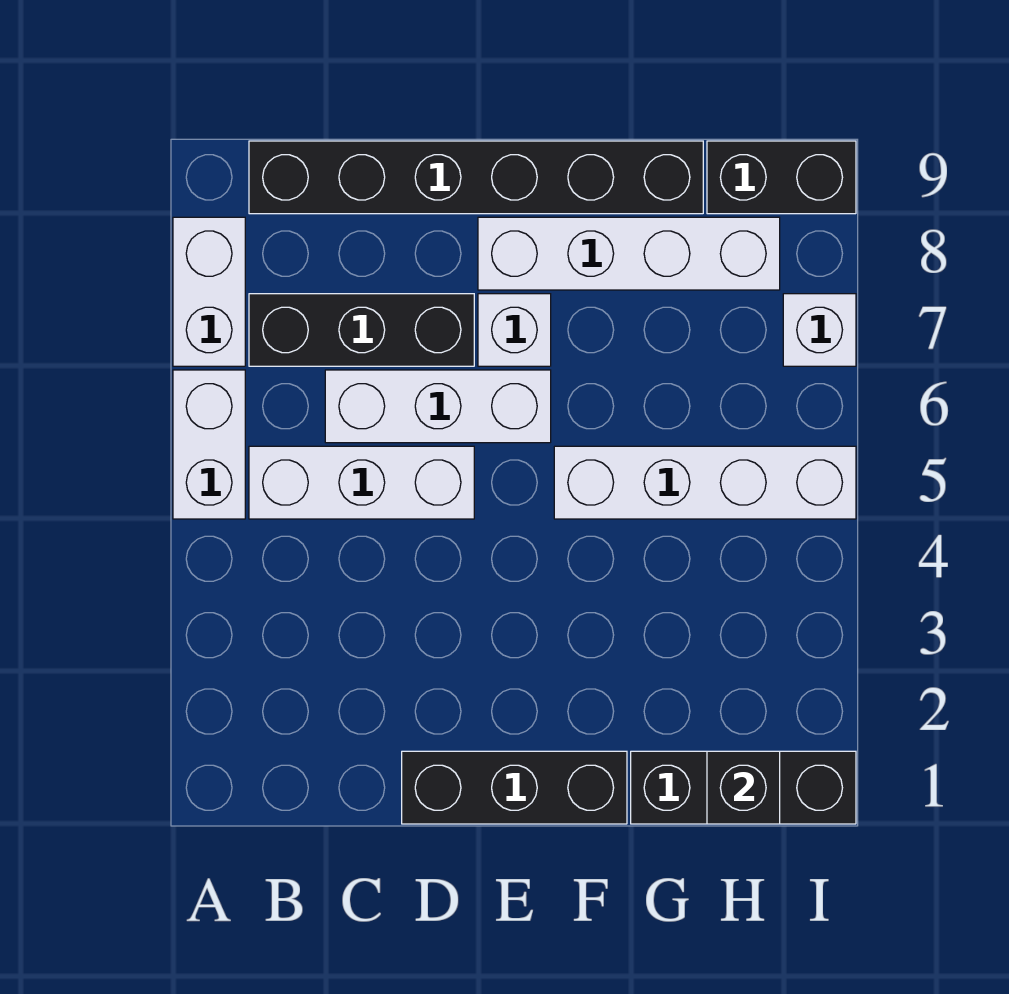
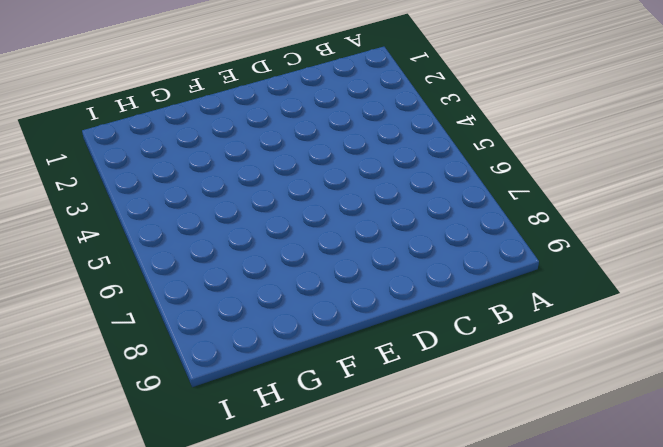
none -> white 1x2 brick [173,370,245,519]
none -> white 1x2 brick [173,217,245,366]
none -> white 1x3 brick [249,446,474,519]

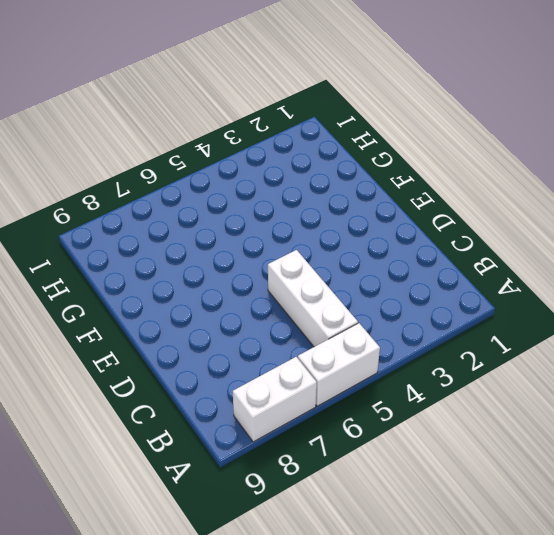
none -> black 1x3 brick [249,294,474,366]
none -> black 1x6 brick [249,141,703,214]
none -> white 1x3 brick [325,370,551,443]

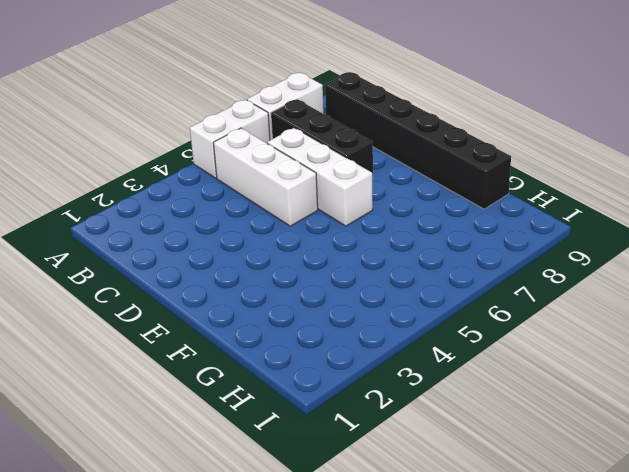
none -> black 1x3 brick [402,751,627,824]
none -> white 1x1 brick [478,294,551,366]
none -> white 1x4 brick [478,217,780,290]

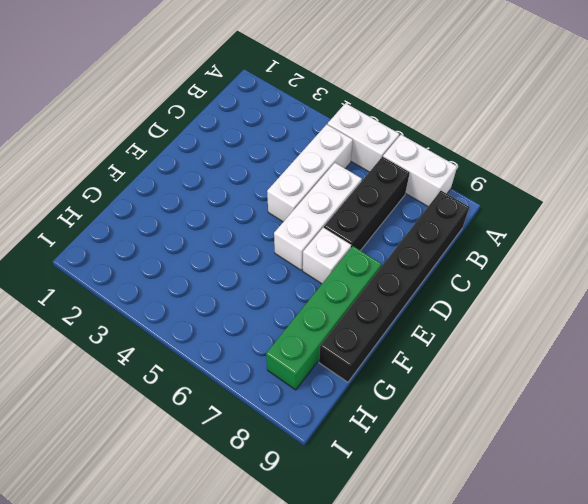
green 1x4 brick [266,246,381,390] -> white 1x4 brick [478,217,780,290]
none -> black 1x3 brick [402,751,627,824]
none -> white 1x4 brick [554,446,856,519]
none -> black 1x3 brick [631,751,856,824]

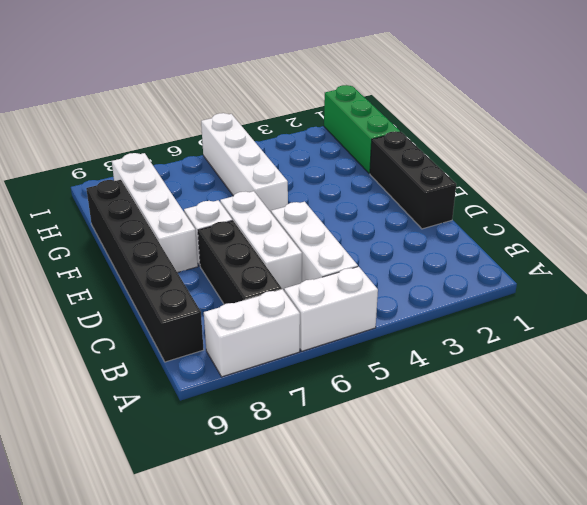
green 1x3 brick [324,85,400,174] -> black 1x3 brick [631,751,856,824]
none -> black 1x2 brick [707,141,856,214]
none -> white 1x1 brick [783,294,856,366]
none -> black 1x1 brick [707,751,780,824]

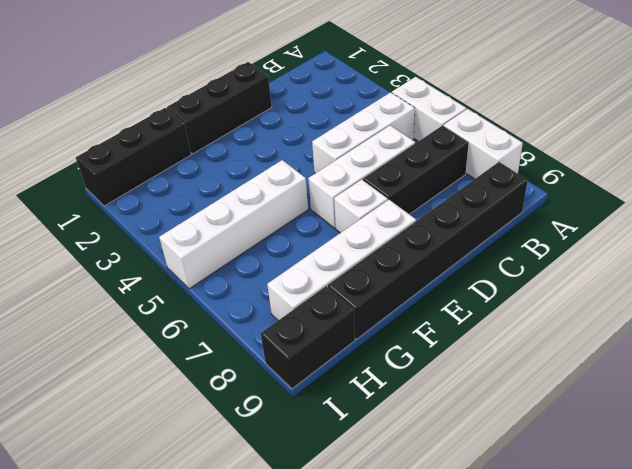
none -> white 1x1 brick [783,294,856,366]
none -> black 1x1 brick [707,751,780,824]

